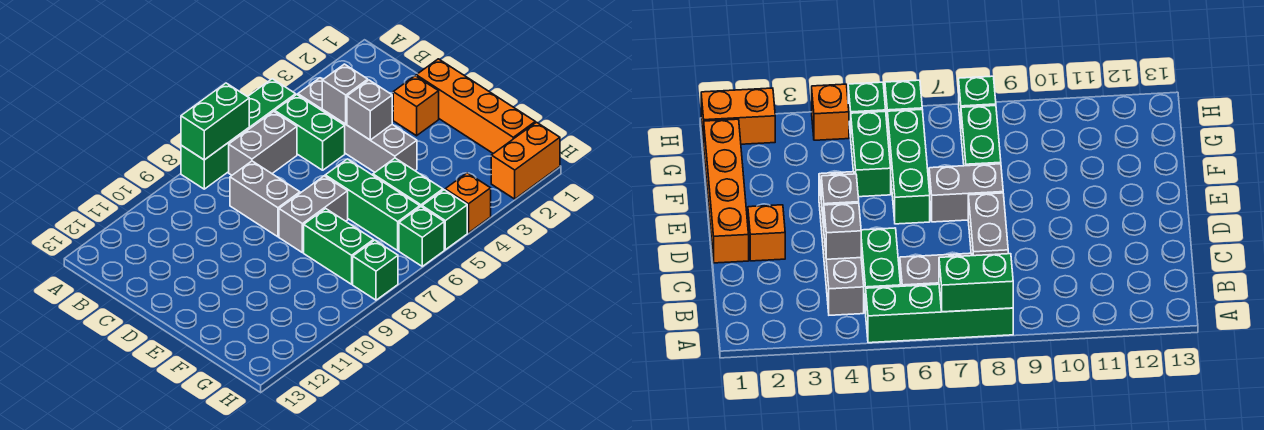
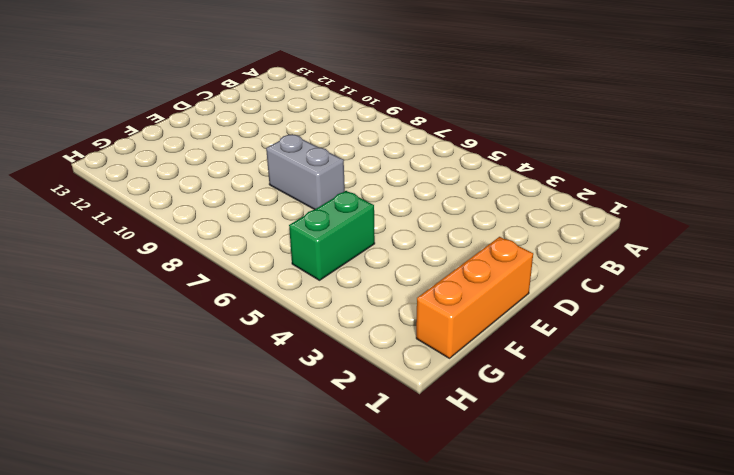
orange 1x3 brick [416,237,533,358] -> orange 1x4 brick [416,59,535,154]
none -> green 1x4 brick [181,79,296,189]
none -> grey 1x4 brick [298,78,417,172]
none -> green 1x2 brick [275,95,345,170]

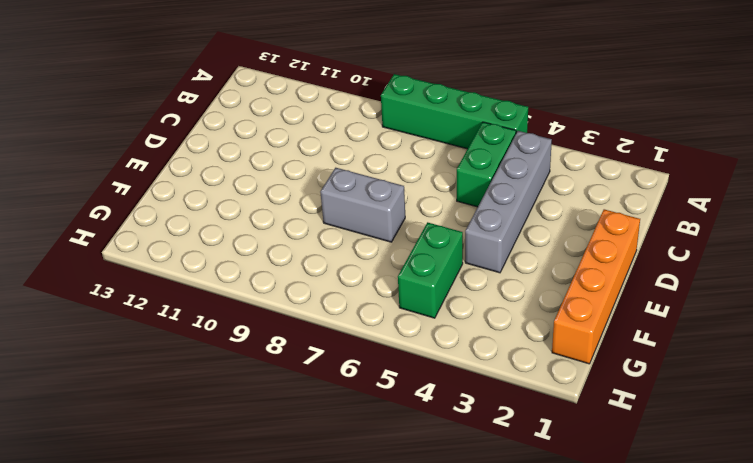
none -> grey 1x2 brick [229,111,297,175]
none -> grey 1x2 brick [230,161,300,237]
none -> orange 1x1 brick [393,76,439,136]

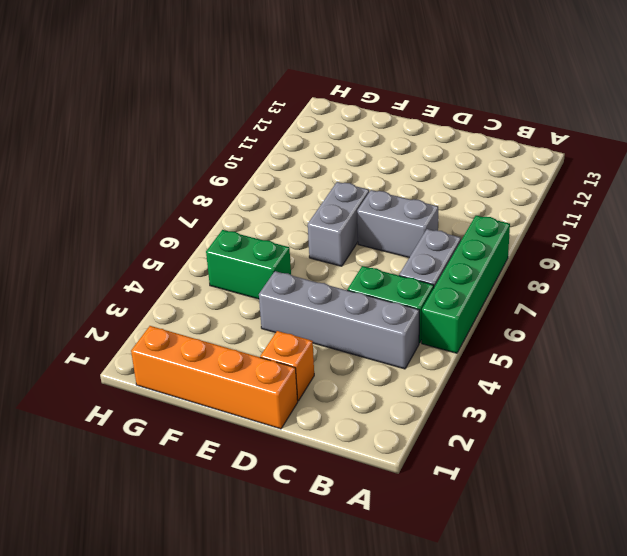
none -> green 1x3 brick [325,159,420,251]
none -> green 1x2 brick [304,209,374,284]
none -> orange 1x2 brick [491,122,560,199]

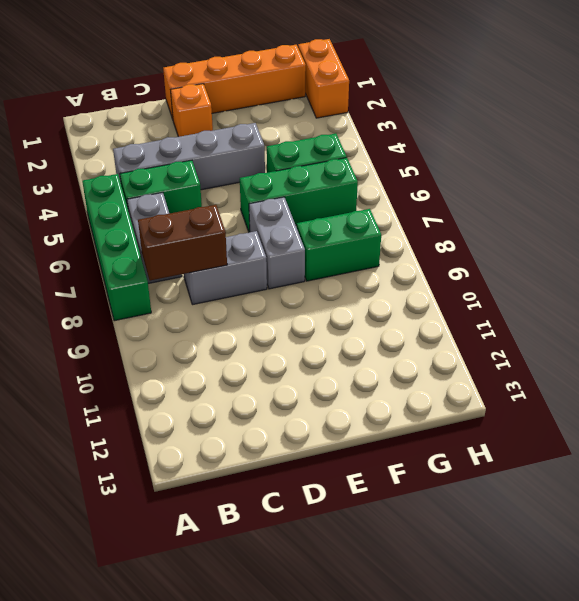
brown 1x2 brick [138,205,227,281] -> none
none -> orange 1x1 brick [445,173,491,233]
none -> green 1x1 brick [422,190,467,250]
none -> green 1x1 brick [399,207,444,266]

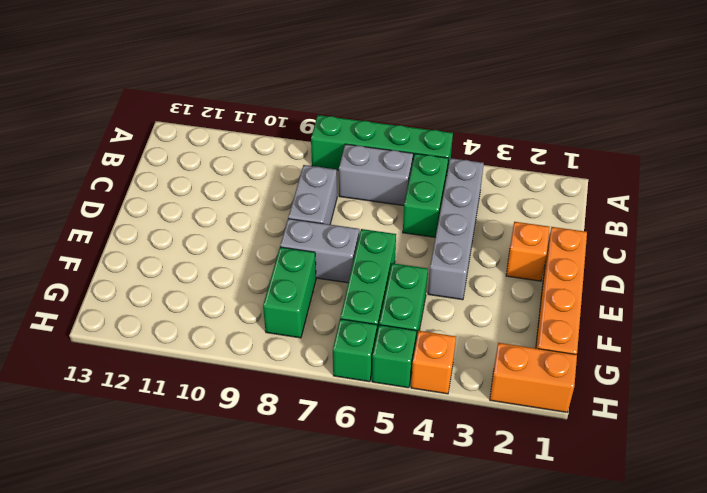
none -> green 1x1 brick [353,240,398,300]
none -> green 1x2 brick [181,83,249,160]
none -> grey 1x1 brick [322,64,368,124]

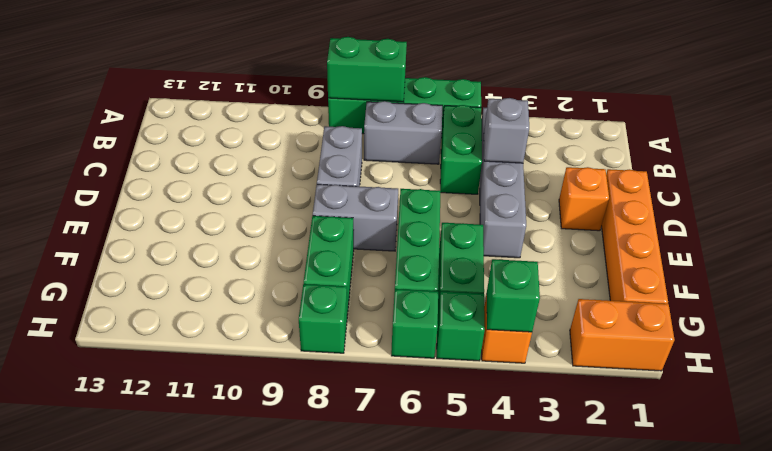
green 1x1 brick [487,259,540,332] -> none
none -> grey 1x1 brick [347,80,392,140]

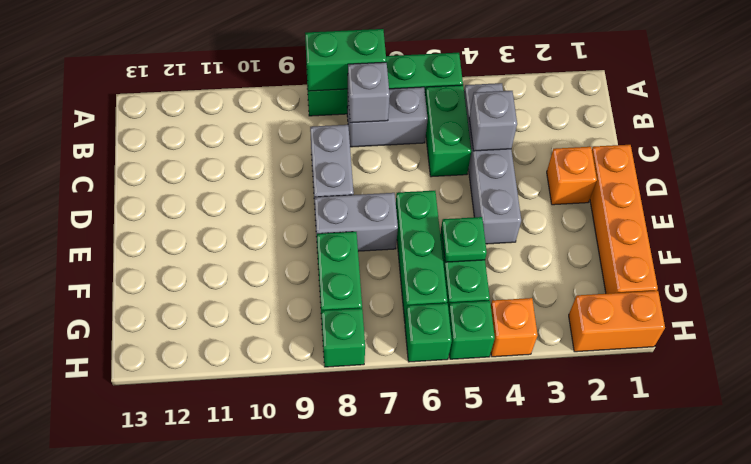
grey 1x1 brick [348,62,390,123] -> grey 1x1 brick moved to [347,80,392,140]
green 1x1 plate [441,217,487,262] -> none

